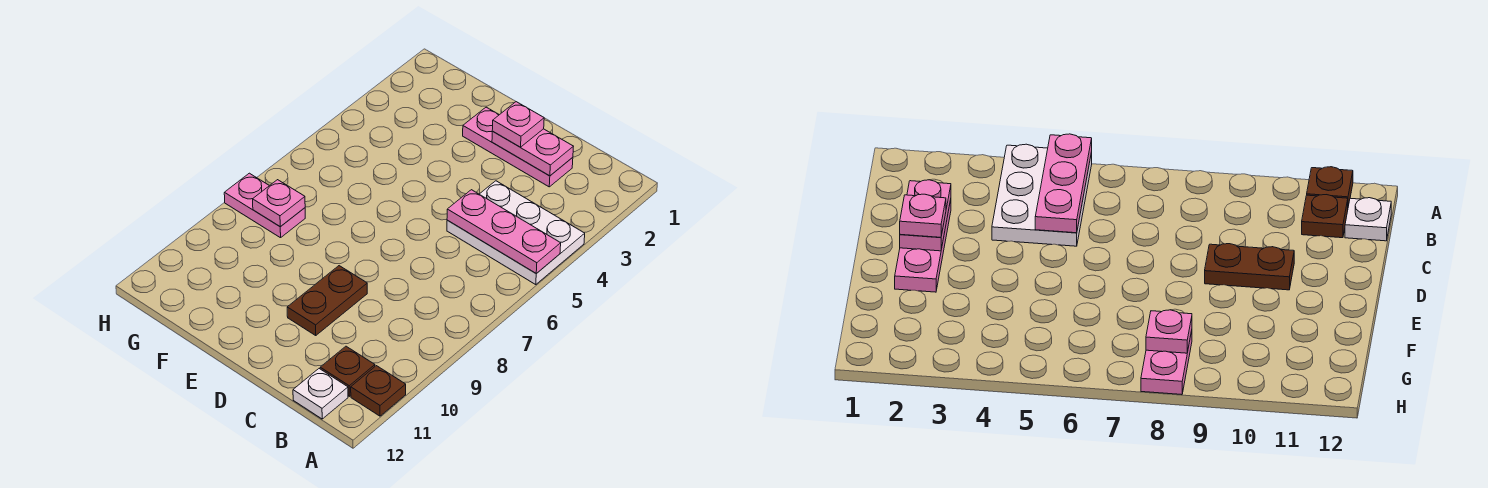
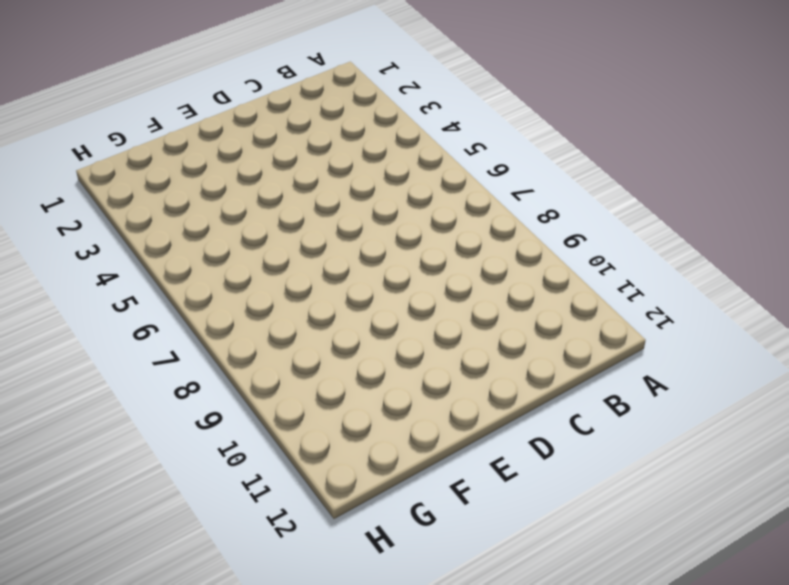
none -> white 2x3 plate [447,181,585,285]
none -> brown 1x1 plate [351,366,406,416]

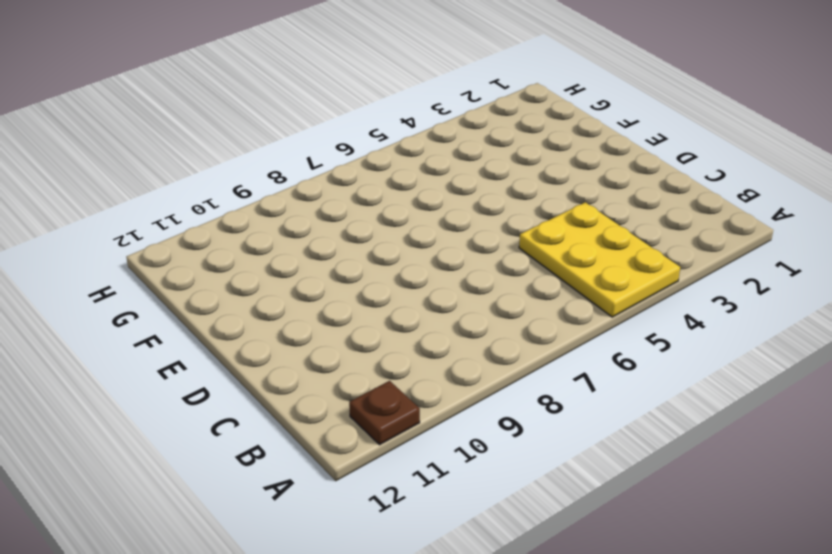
yellow 2x3 plate [519,202,680,317] -> white 2x3 plate [447,181,585,285]
none -> brown 1x1 plate [320,346,375,396]
none -> white 1x1 plate [293,369,348,419]

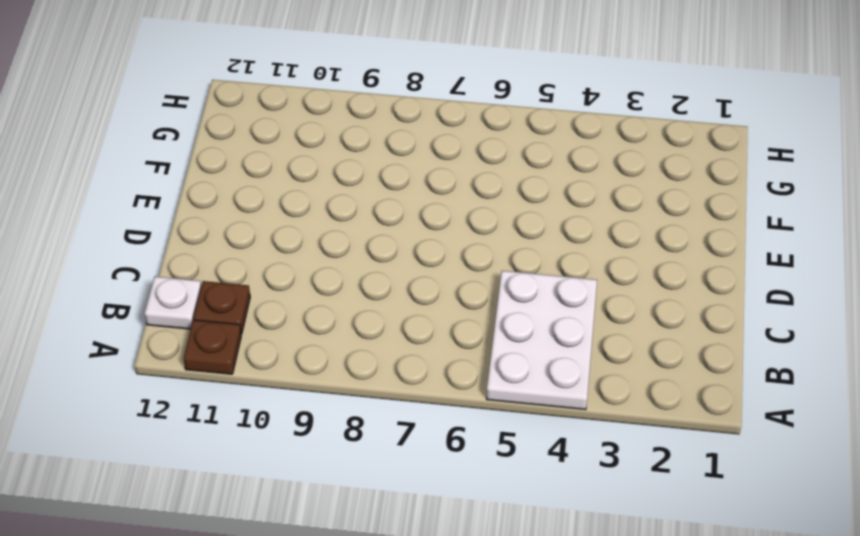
none -> pink 1x3 plate [463,107,573,187]
none -> brown 1x2 plate [287,266,367,335]

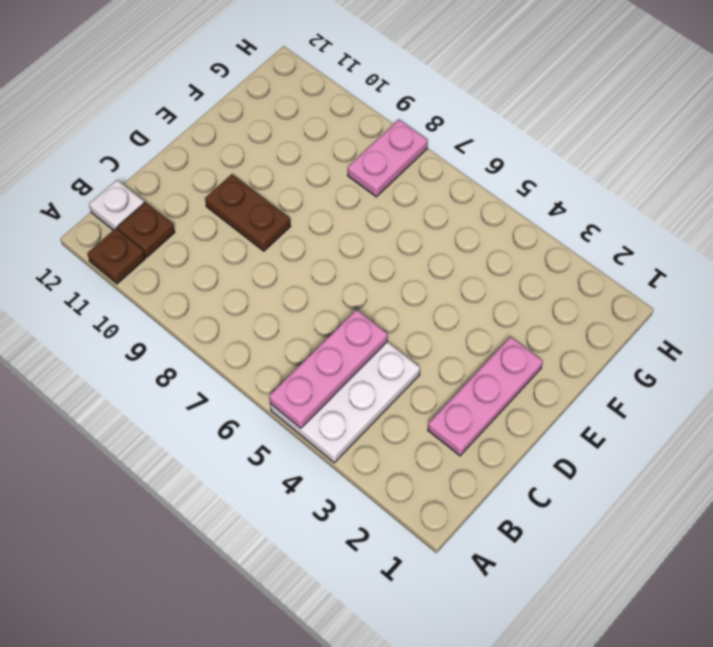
none -> pink 1x2 plate [492,129,573,176]
none -> pink 1x1 plate [253,180,305,227]

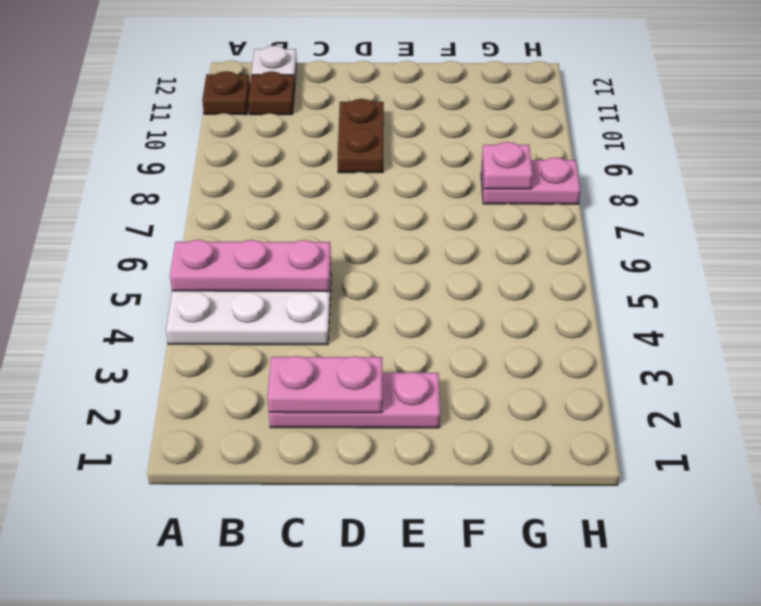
none -> pink 1x1 plate [492,102,544,147]

